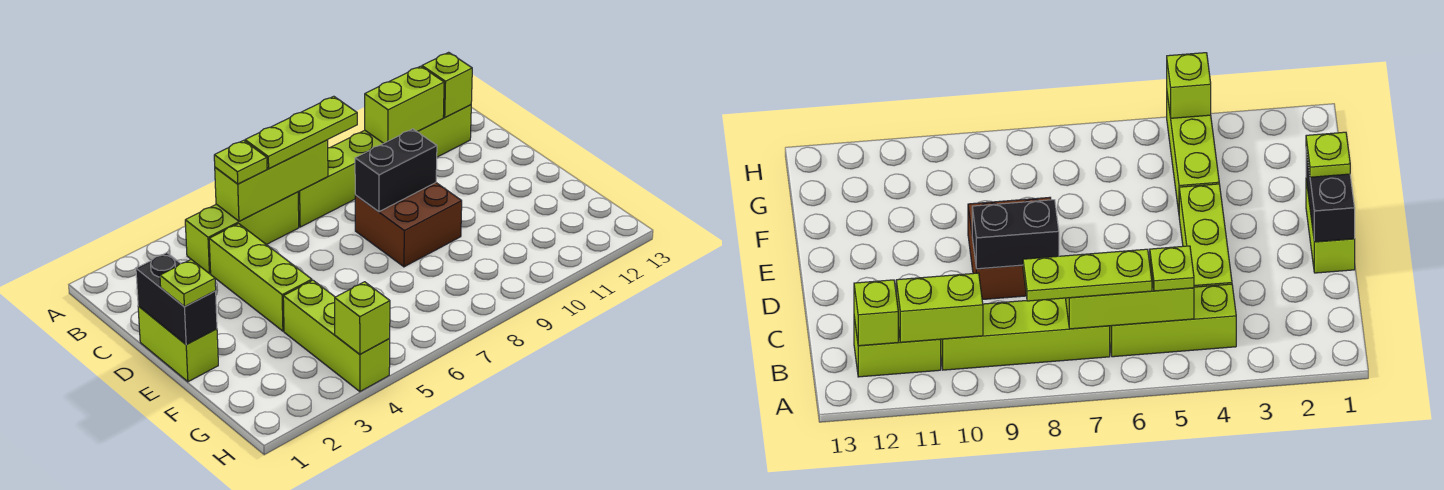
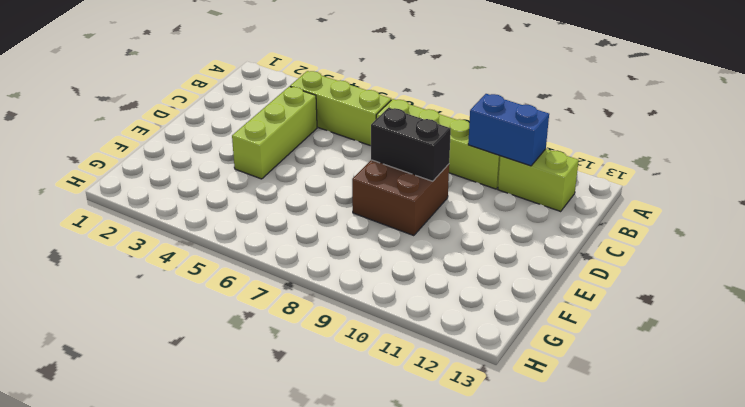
blue 1x2 brick [468,94,549,166] -> lime 1x2 brick [365,66,444,143]
none -> lime 1x2 brick [138,306,218,382]
none -> lime 1x3 brick [283,280,390,392]
none -> lime 1x3 brick [215,140,328,221]

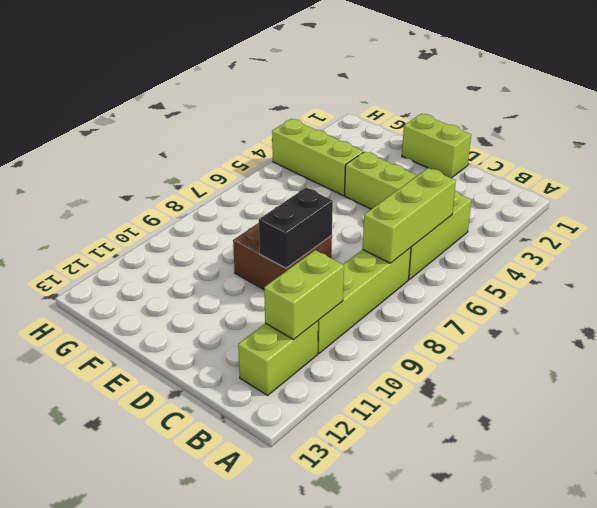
none -> lime 1x1 brick [422,52,472,117]
none -> black 1x2 brick [136,253,217,345]
none -> lime 1x1 brick [335,282,390,354]

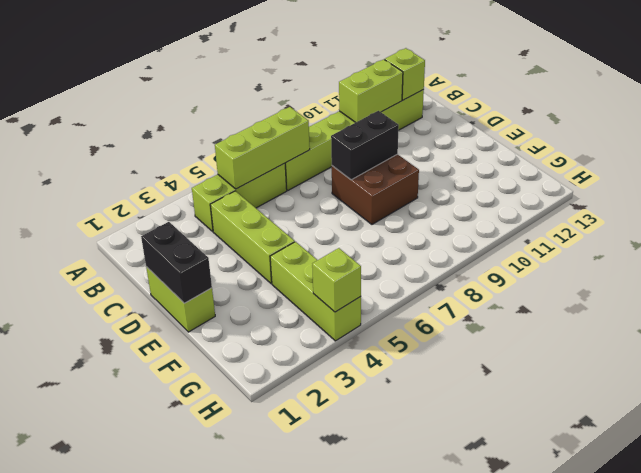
none -> lime 1x1 plate [214,140,267,184]
none -> lime 1x3 plate [245,96,357,169]
none -> lime 1x1 plate [160,260,216,307]

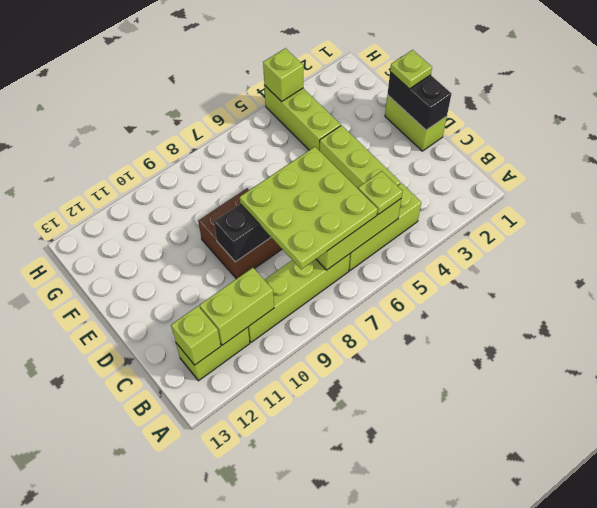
lime 3x3 plate [240,147,378,269] -> lime 1x3 plate [245,96,357,169]

